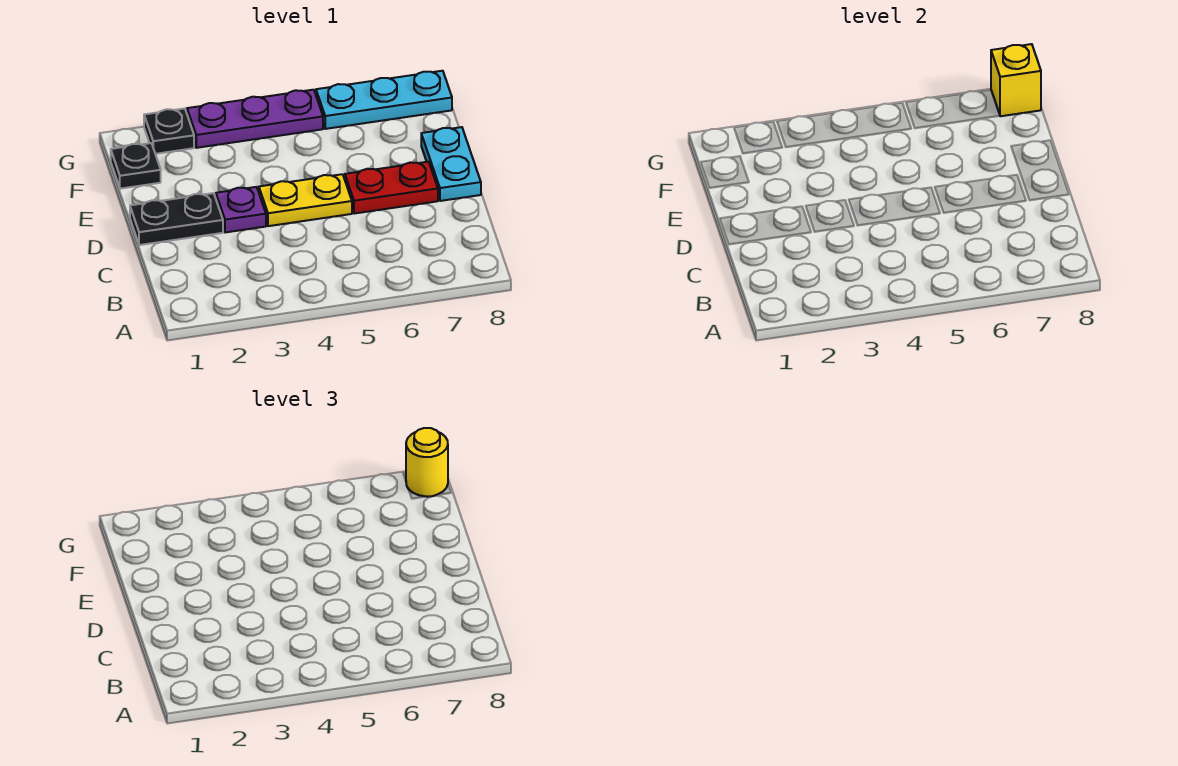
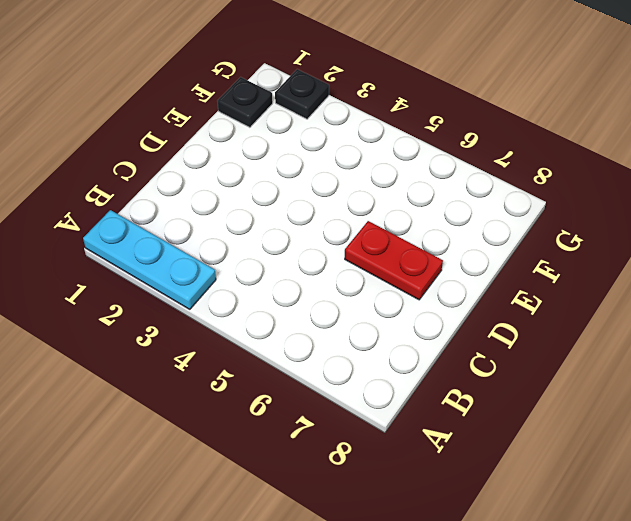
cyan 1x3 plate [83,210,216,309] -> cyan 1x3 plate moved to [316,71,452,129]
none -> black 1x2 plate [130,193,223,245]
none -> purple 1x1 plate [216,187,266,232]

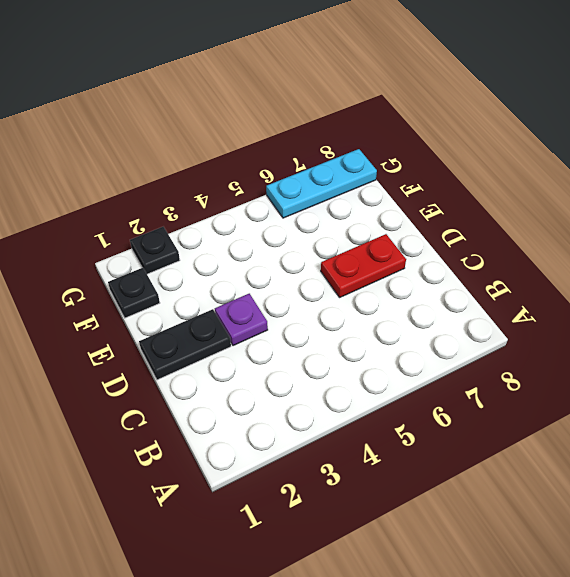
none -> yellow 1x2 plate [259,174,352,226]
none -> cyan 1x2 plate [421,127,481,201]

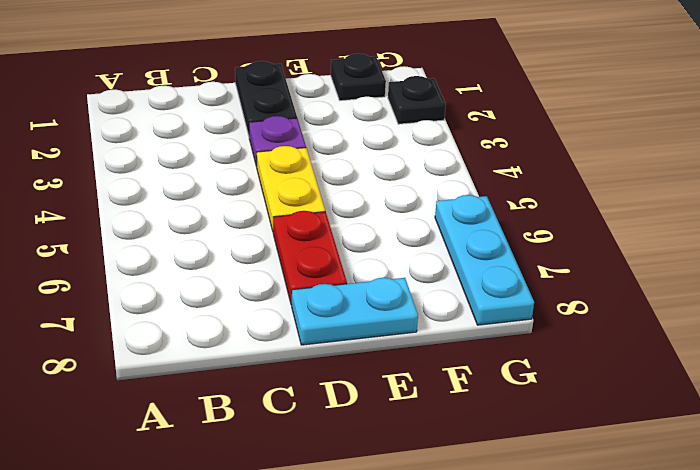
none -> purple 1x3 plate [187,90,323,148]
none -> yellow 1x1 brick [991,44,1041,116]

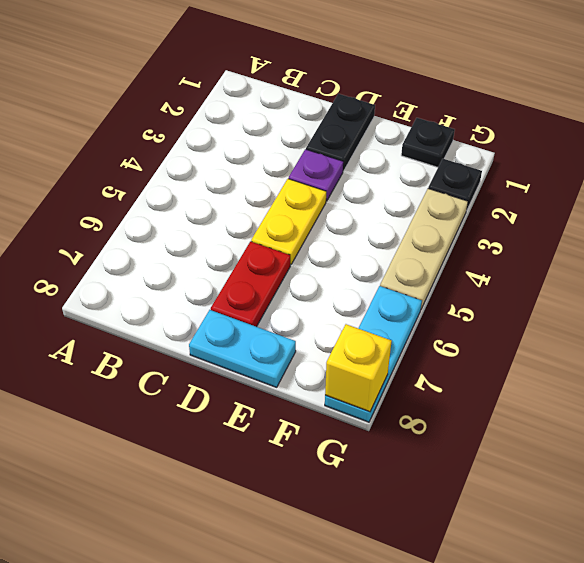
tan 1x3 plate [380,189,468,309] -> purple 1x3 plate [187,90,323,148]
none -> yellow 1x1 round brick [406,428,448,497]

